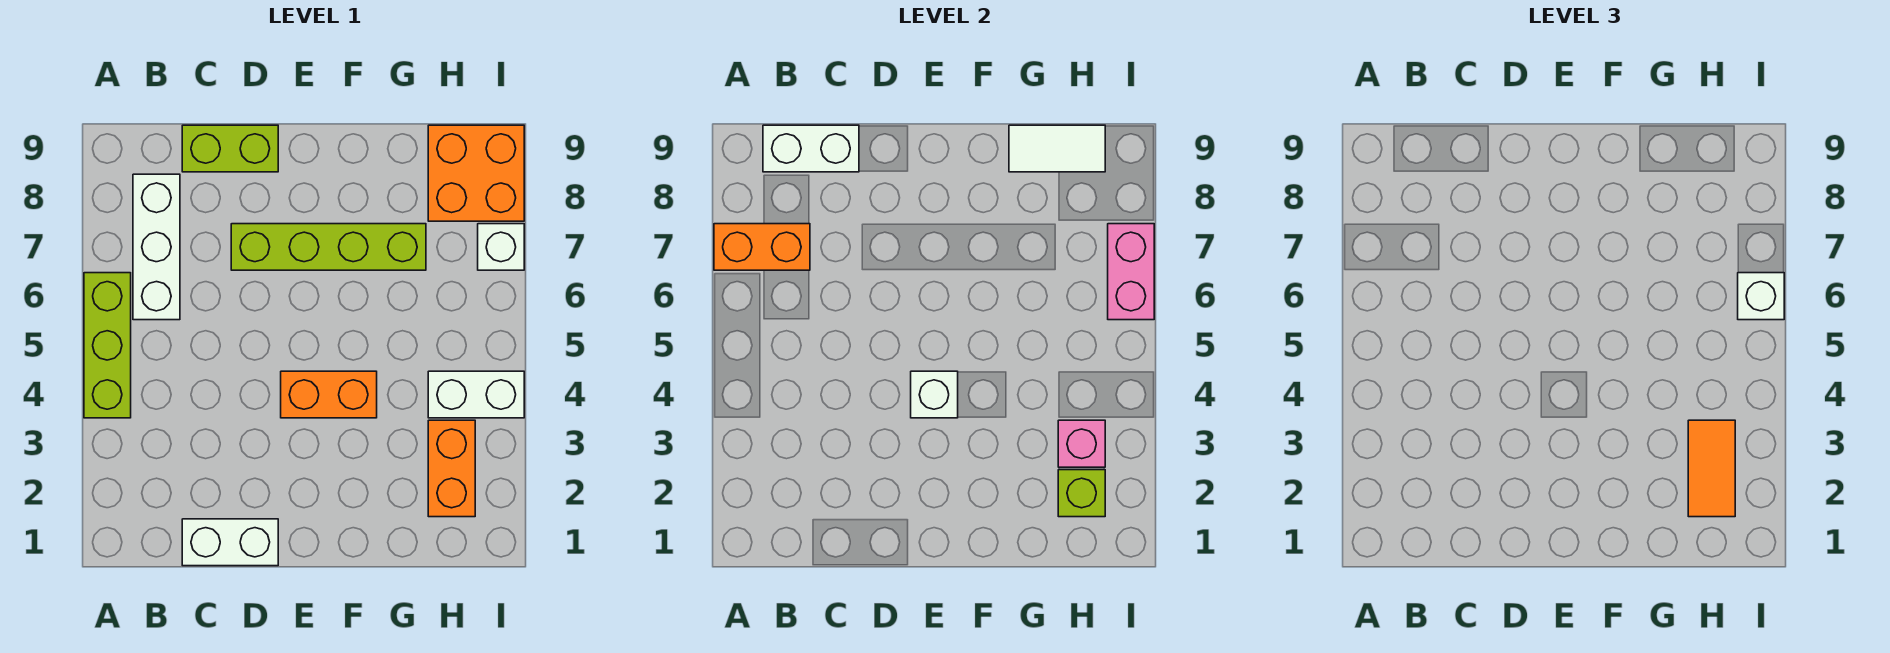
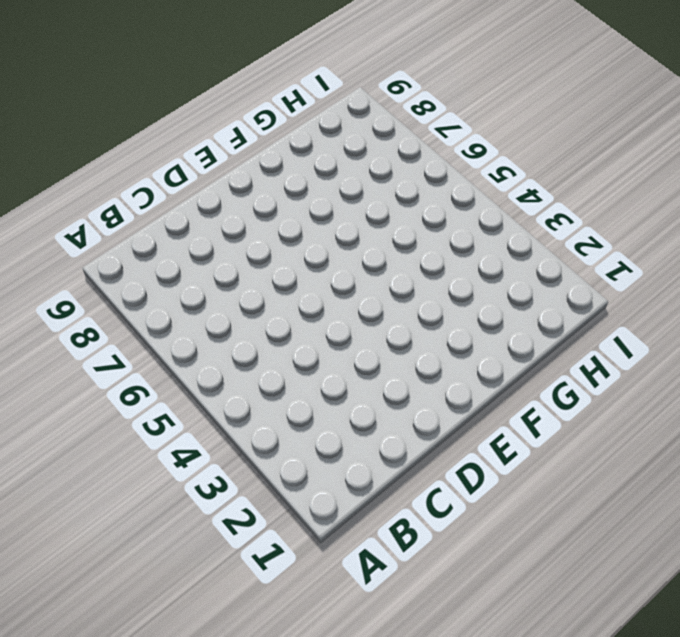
none -> lime 1x3 brick [84,273,131,418]
none -> white 1x3 brick [133,174,180,320]
none -> white 1x2 brick [182,519,278,566]

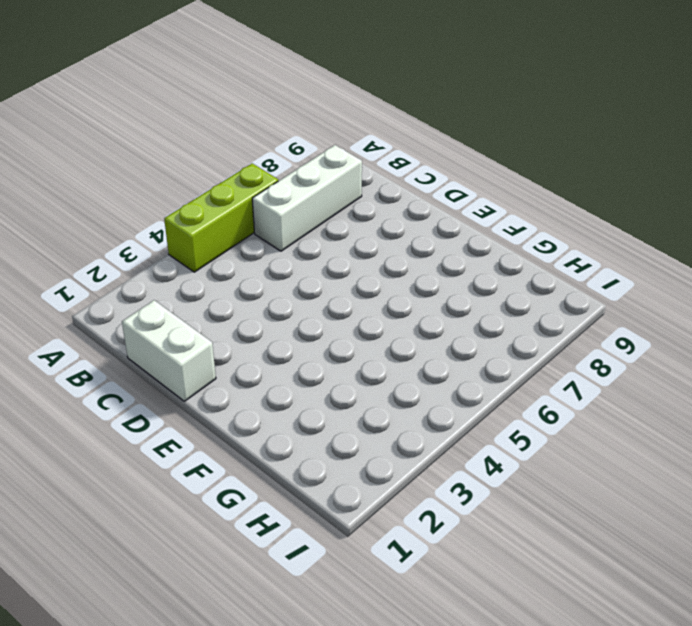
none -> lime 1x2 brick [182,125,278,172]
none -> lime 1x4 brick [231,224,426,270]
none -> orange 1x2 brick [281,371,377,418]

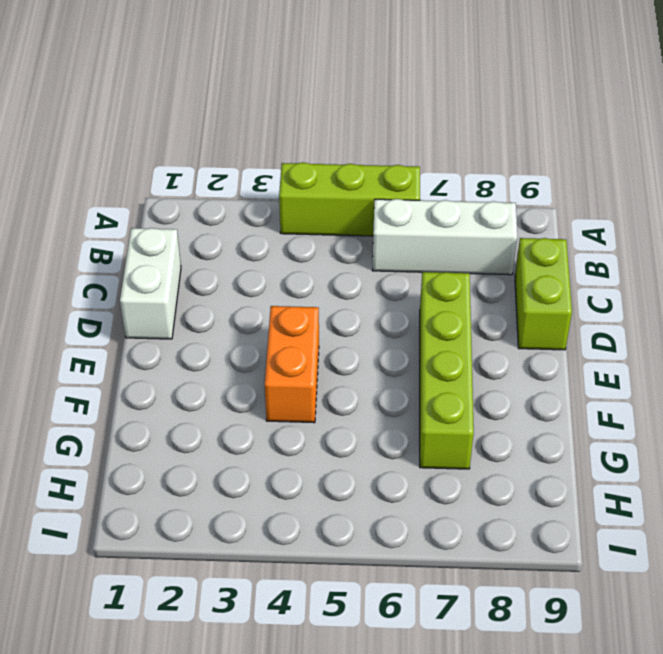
none -> orange 1x2 brick [428,420,475,517]
none -> white 1x2 brick [428,371,524,418]
none -> orange 2x2 brick [428,125,524,221]

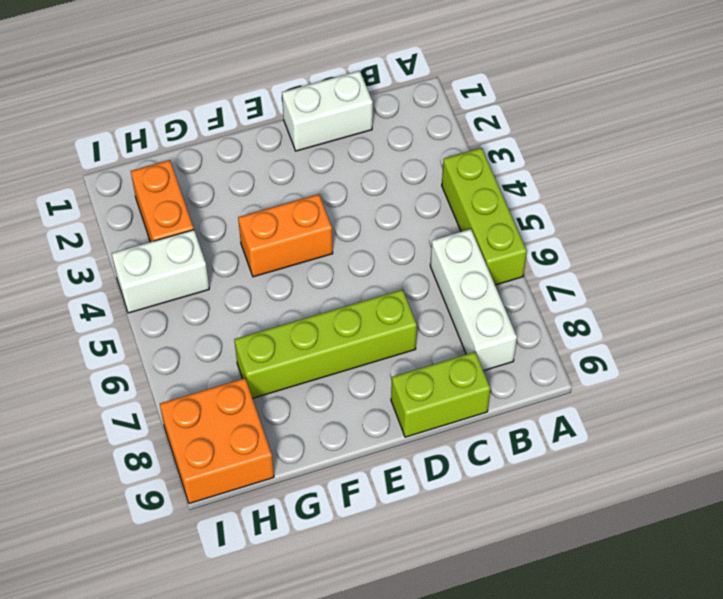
none -> white 1x1 brick [478,224,524,270]
none -> orange 1x2 brick [714,224,810,270]
none -> white 1x2 brick [763,125,859,172]

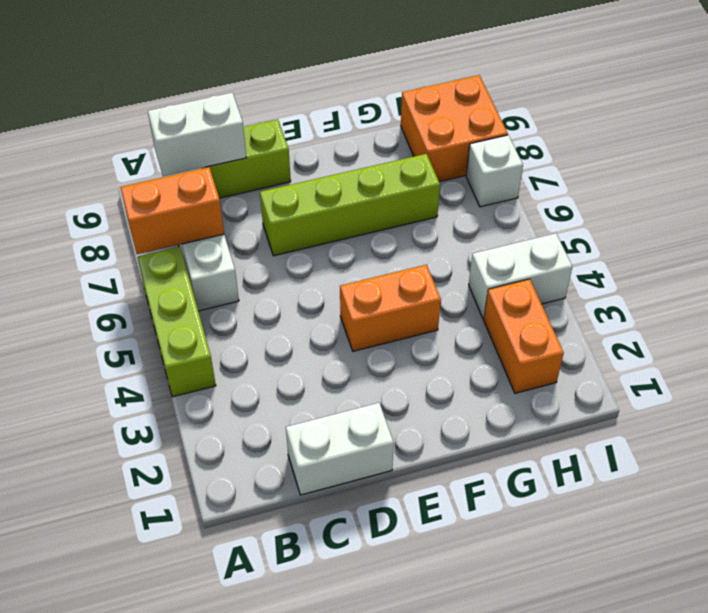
none -> white 1x1 brick [911,371,958,418]
none -> white 1x2 tile [1009,125,1105,172]
none -> lime 1x1 brick [1058,470,1105,517]

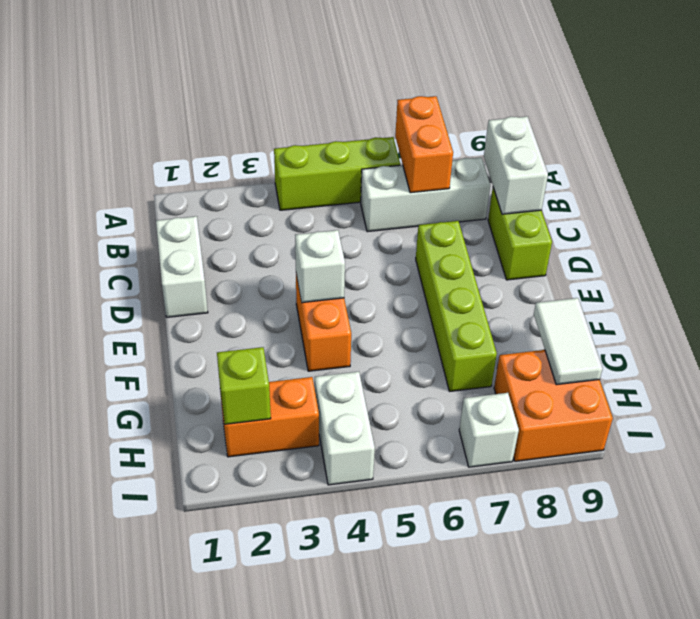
none -> pink 1x1 brick [1058,420,1105,467]
none -> pink 1x2 brick [1108,224,1154,320]
none -> orange 1x2 tile [1688,420,1735,517]

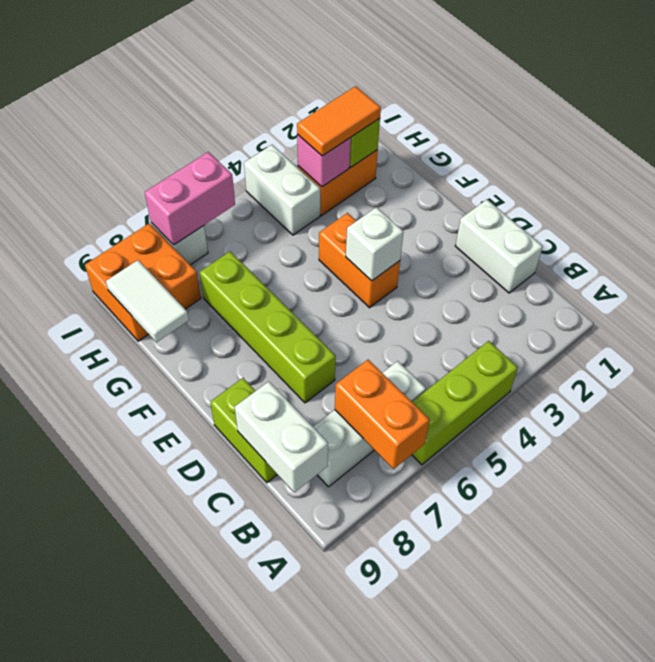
none -> white 1x1 brick [1738,273,1784,320]

